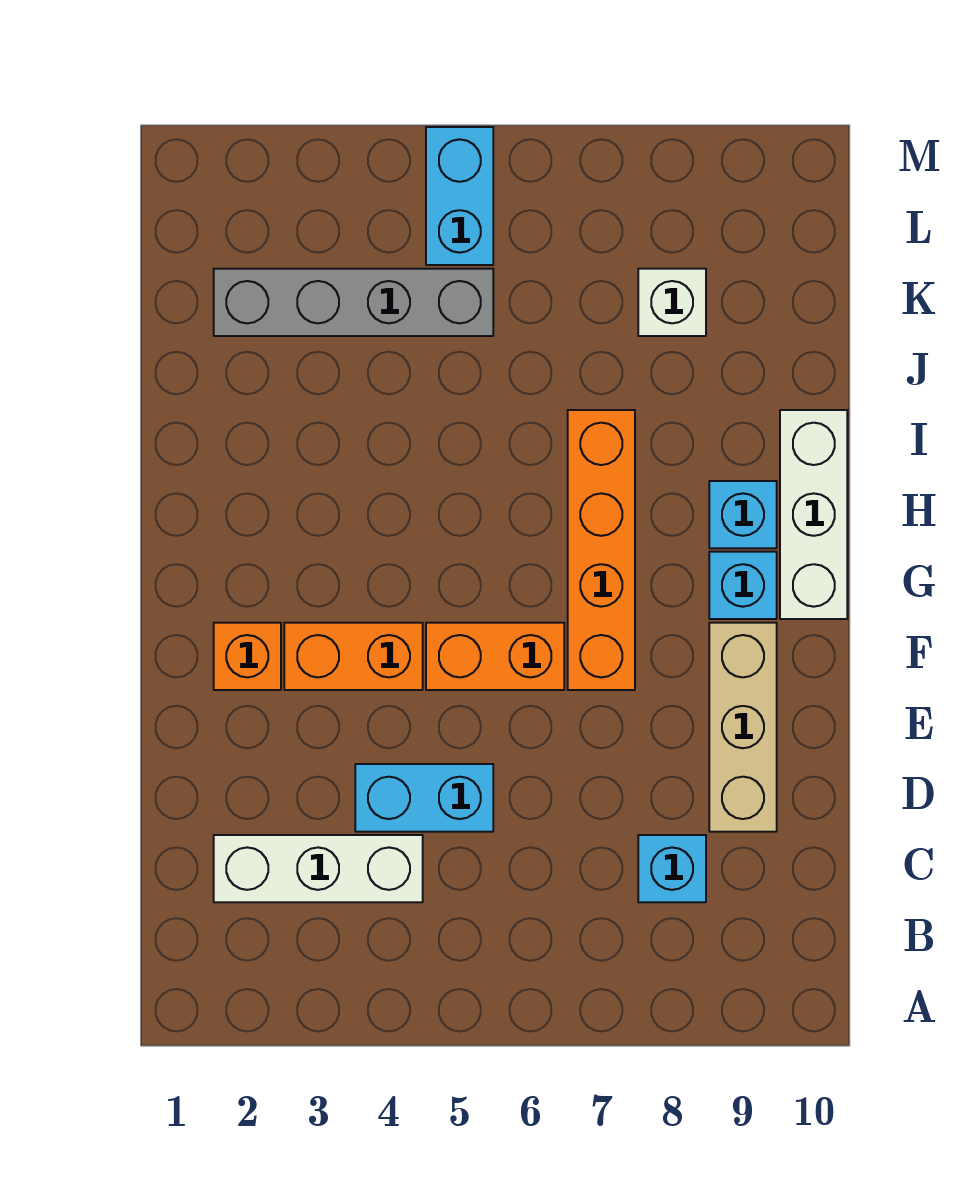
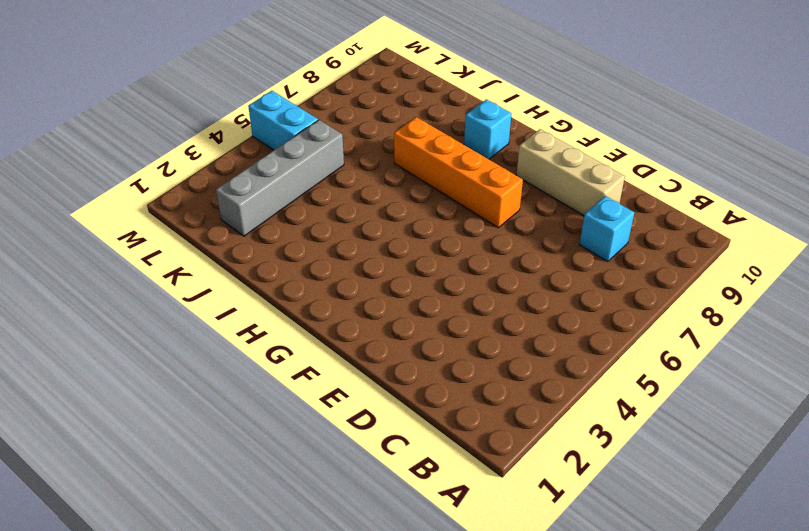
none -> white 1x3 brick [214,835,423,902]
none -> cyan 1x2 brick [355,764,493,832]
none -> orange 1x1 brick [214,623,281,690]

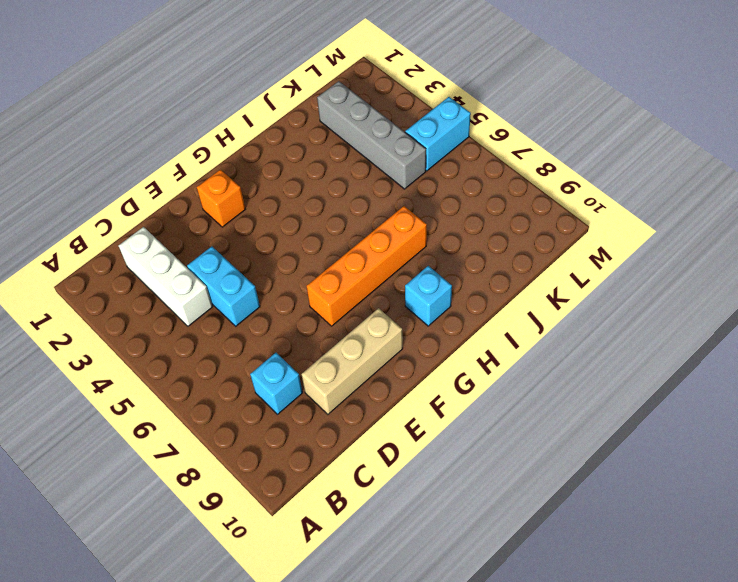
none -> orange 1x2 brick [284,623,423,690]
none -> orange 1x2 brick [426,623,564,690]
none -> cyan 1x1 brick [709,552,777,619]

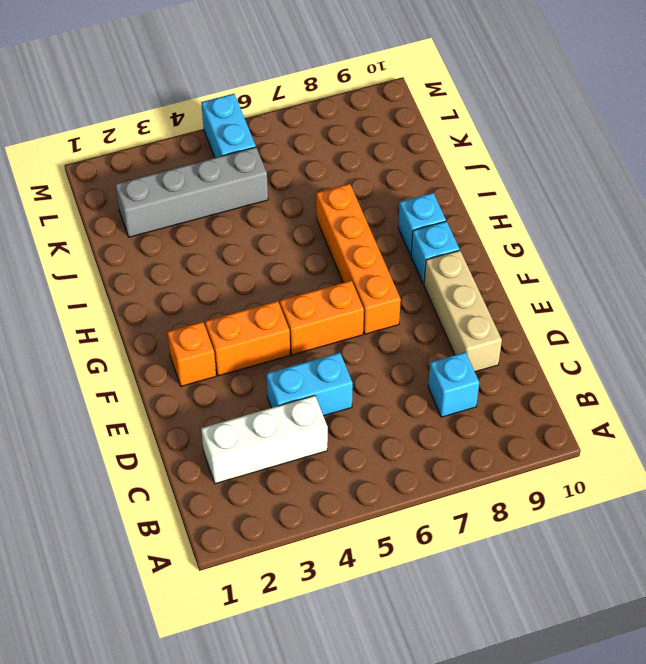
none -> white 1x3 brick [780,410,847,619]
none -> white 1x1 brick [638,269,706,336]

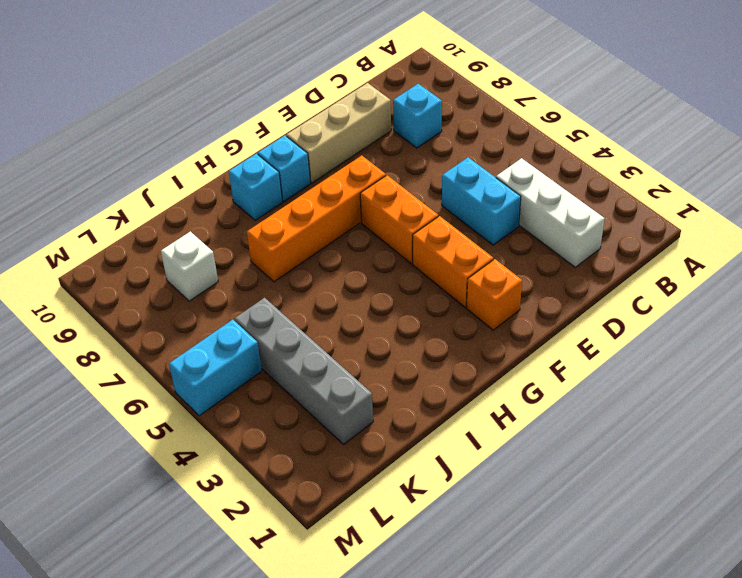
none -> white 1x3 brick [780,410,847,619]

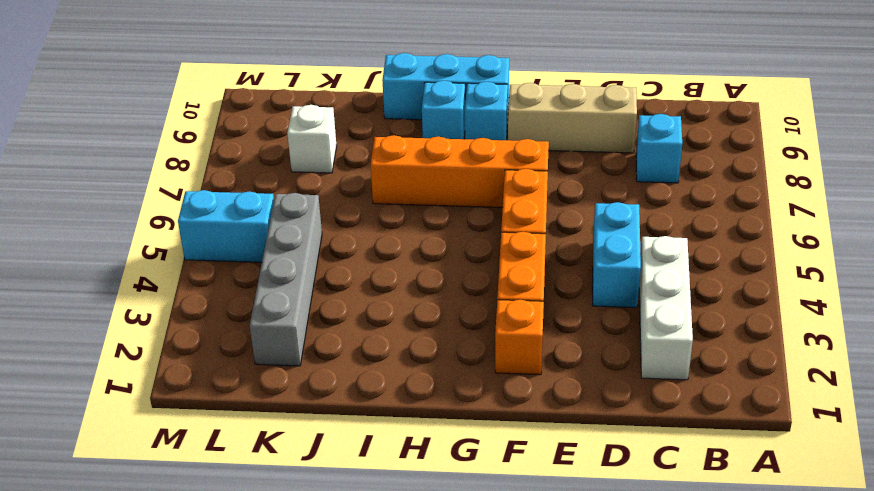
cyan 1x3 brick [382,53,509,120] -> white 1x3 brick [780,410,847,619]

